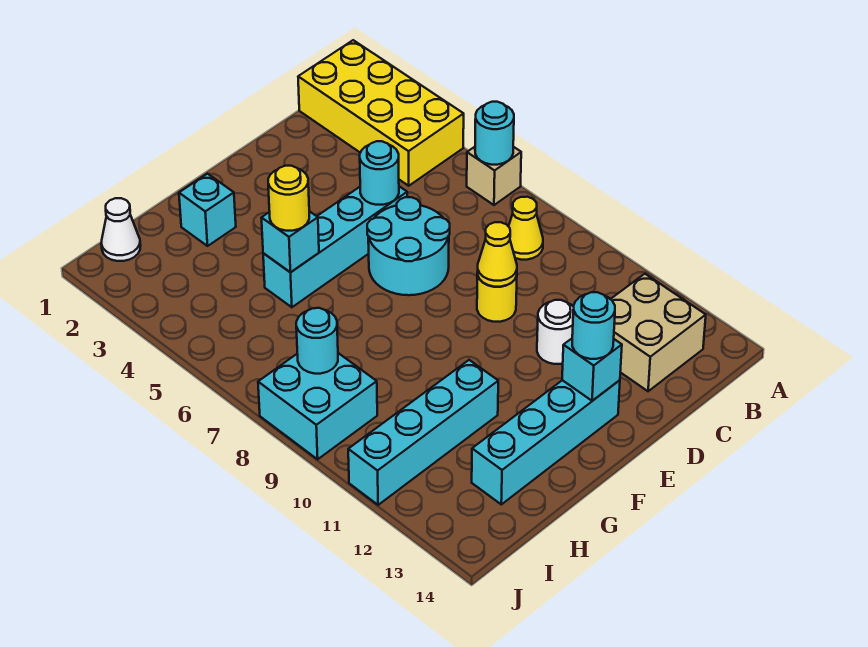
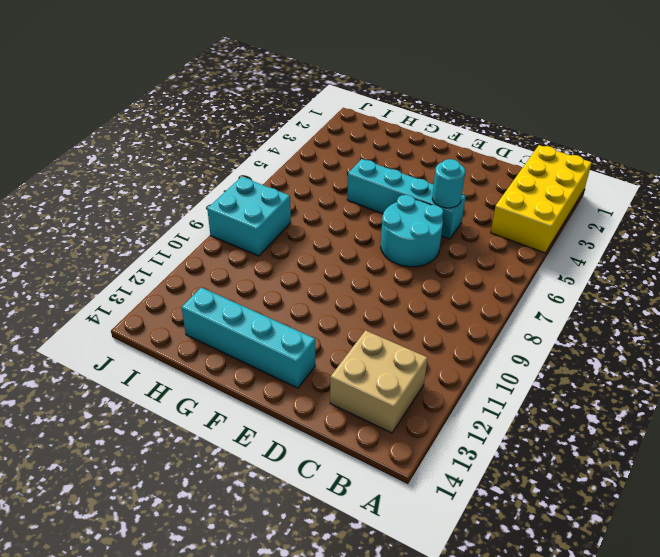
none -> tan 1x1 brick [467,147,521,205]
none -> yellow 1x1 cone [508,197,543,260]
none -> yellow 1x1 round brick [477,272,517,322]

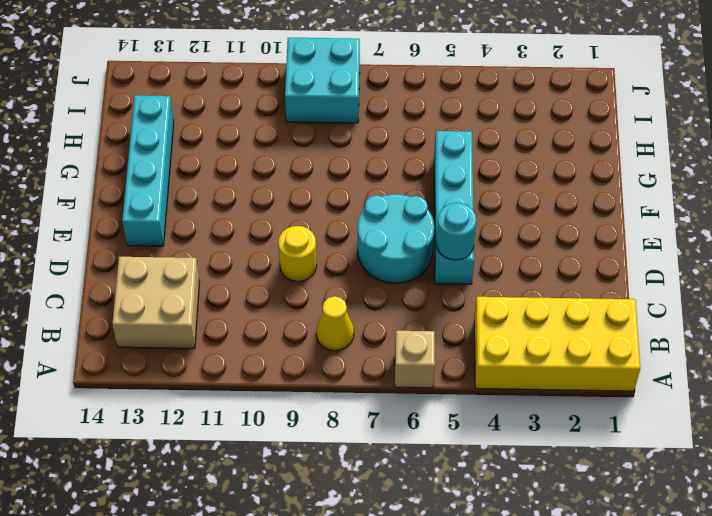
none -> white 1x1 round brick [537,300,574,364]
none -> cyan 1x1 brick [179,174,236,246]
none -> cyan 1x4 brick [348,360,498,505]

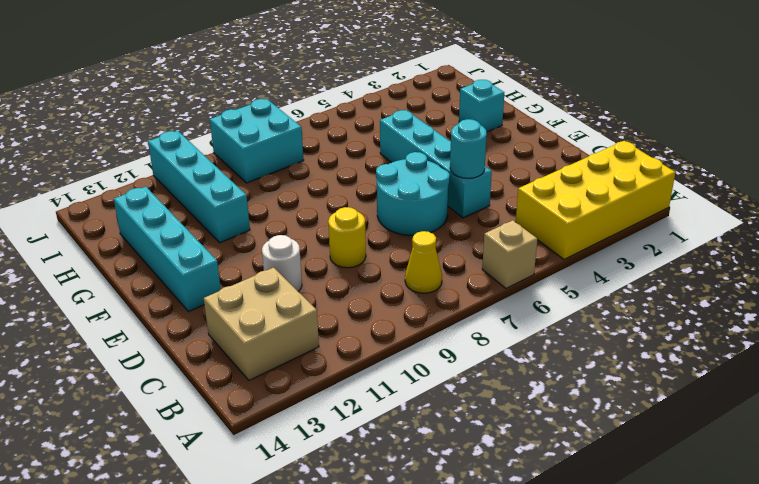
none -> white 1x1 cone [101,198,141,261]
none -> cyan 1x1 round brick [475,102,514,165]
none -> yellow 1x1 cone [478,222,517,287]

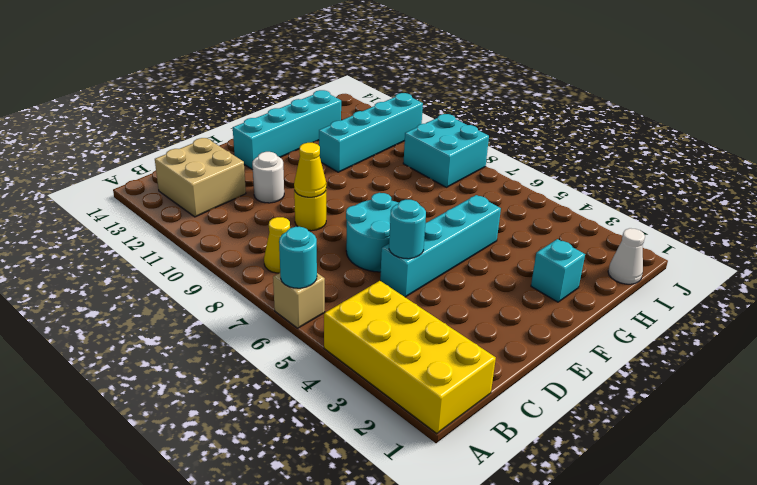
none -> cyan 1x1 brick [562,339,622,401]
none -> cyan 1x1 brick [262,211,319,272]
none -> cyan 1x1 round brick [296,308,338,374]

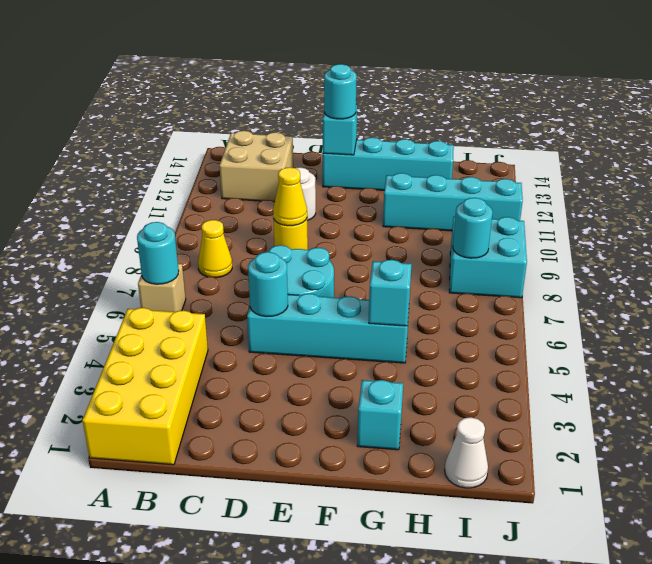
none -> yellow 1x1 round brick [268,166,309,231]

